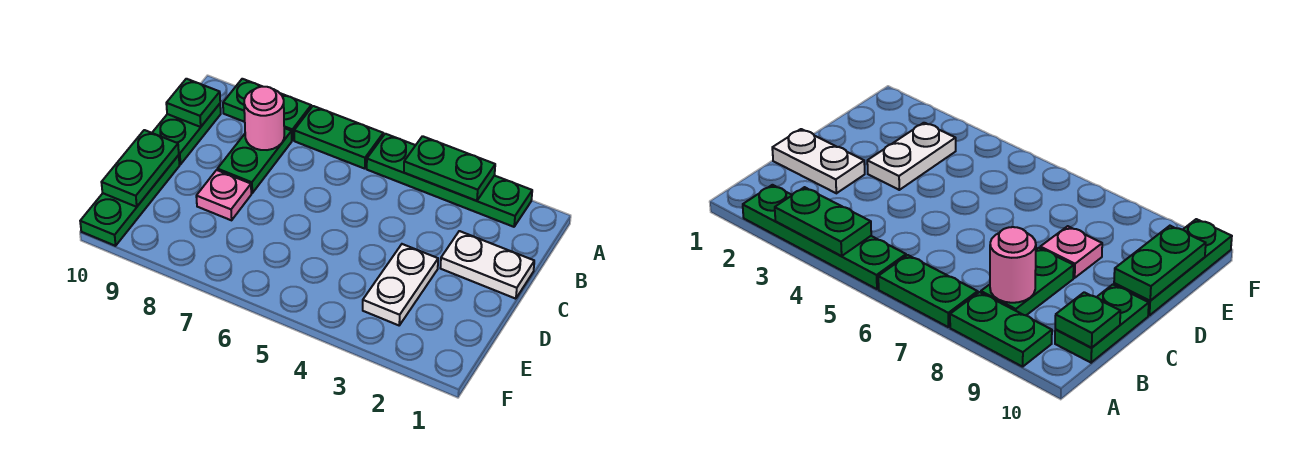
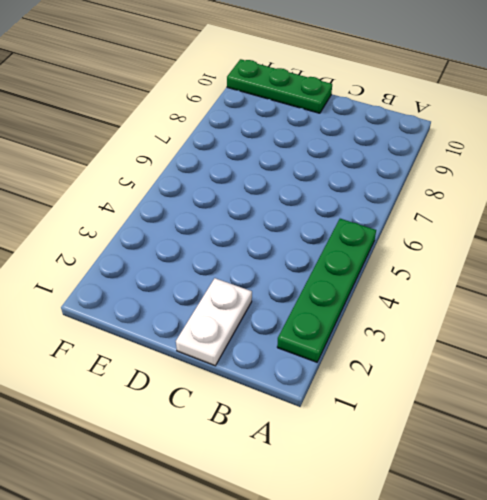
none -> green 1x2 plate [294,106,383,169]
none -> green 1x2 plate [223,79,311,140]
none -> green 1x2 plate [217,128,292,193]

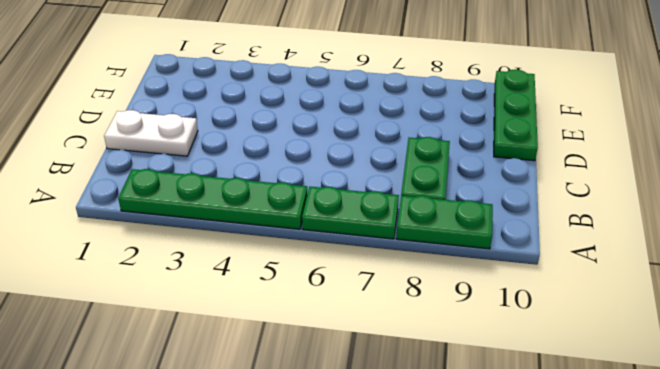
none -> green 1x2 plate [152,104,221,164]
none -> white 1x2 plate [363,244,438,325]
none -> pink 1x1 plate [196,170,251,220]

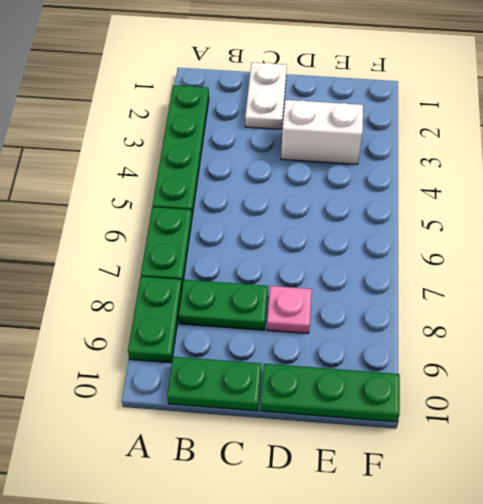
white 1x2 brick [281,100,363,164] -> white 1x2 plate [363,244,438,325]
none -> green 1x2 plate [404,136,495,201]
none -> pink 1x1 round brick [244,87,284,150]
none -> green 1x1 plate [166,79,220,127]

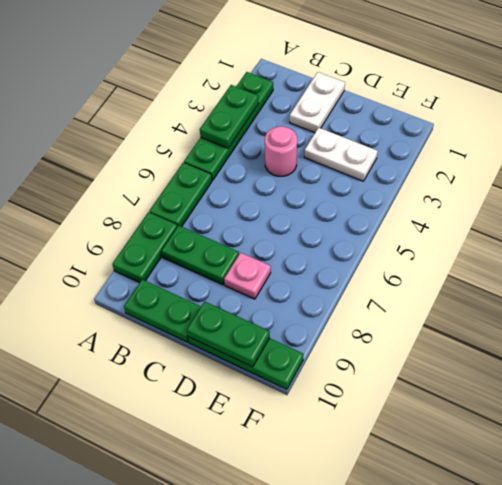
pink 1x1 round brick [265,126,297,176] -> pink 1x1 round brick moved to [244,87,284,150]
none -> green 1x1 plate [166,79,220,127]

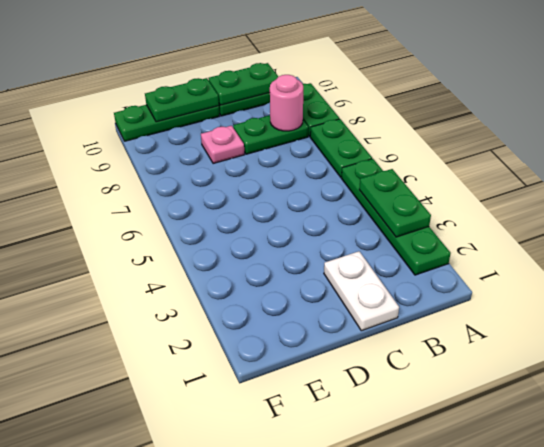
green 1x2 plate [208,63,278,105] -> green 1x1 plate [166,79,220,127]
none -> white 1x2 plate [363,244,438,325]

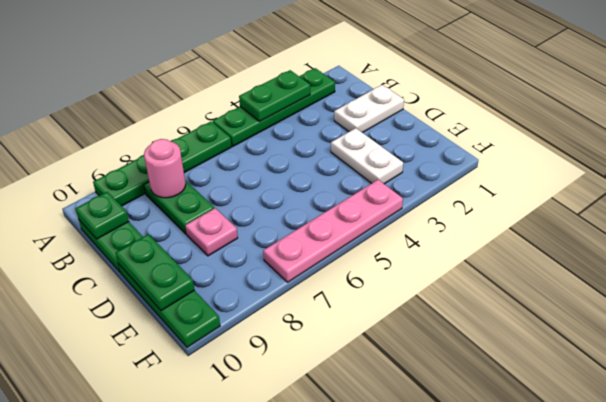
pink 1x4 plate [263,180,403,282] -> none

